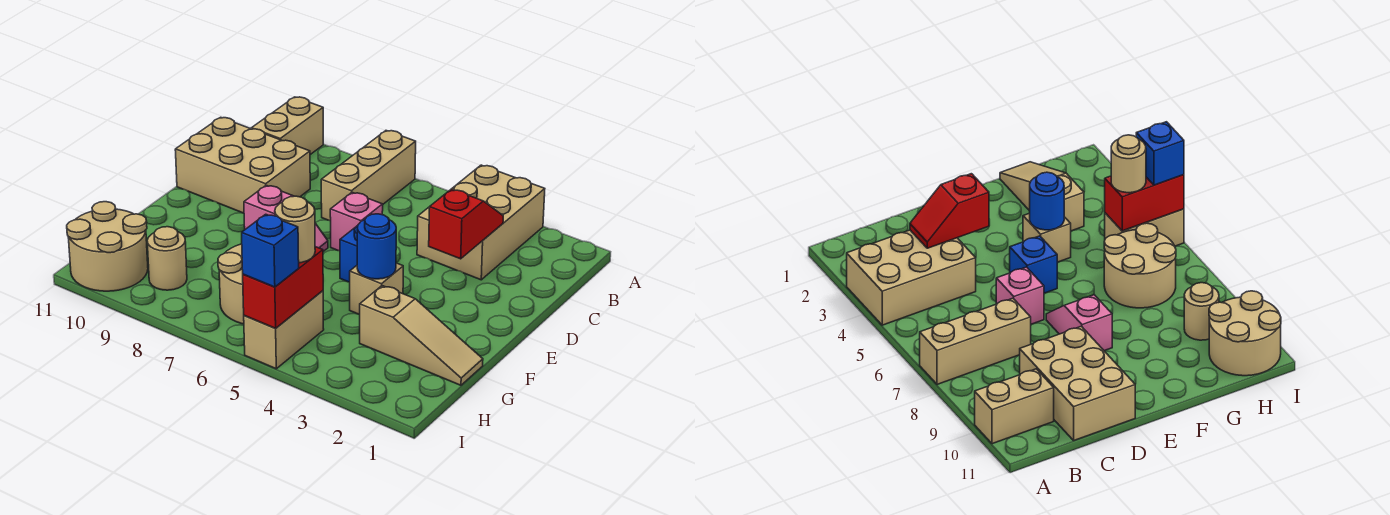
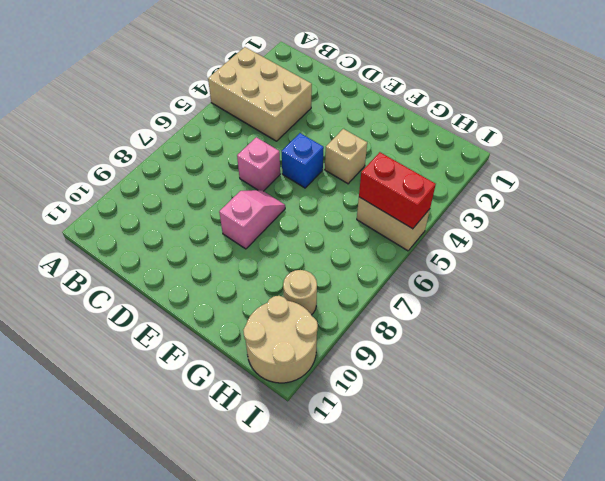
none -> tan 1x3 brick [321,131,416,221]
none -> tan 1x2 brick [252,97,323,155]
none -> tan 2x3 brick [175,117,310,213]

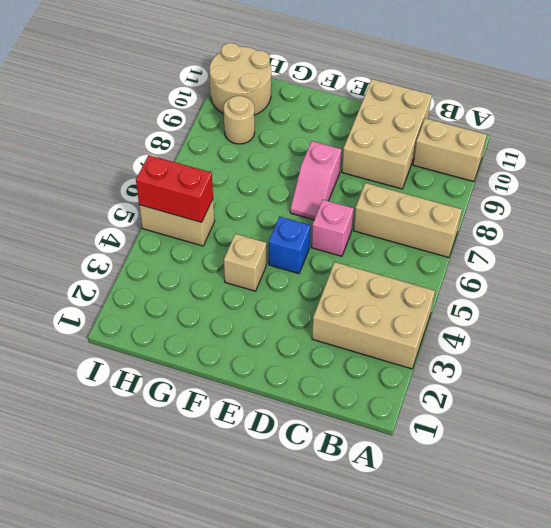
none -> tan 1x3 slope [360,286,483,385]
none -> tan 2x2 round brick [218,244,244,324]
none -> red 1x2 slope [429,189,503,259]

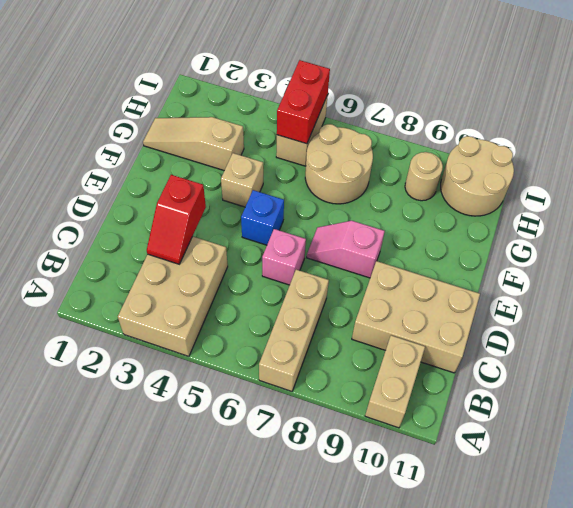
none -> blue 1x1 round brick [357,214,396,279]
none -> tan 1x1 round brick [275,196,315,263]
none -> blue 1x1 brick [242,214,299,287]

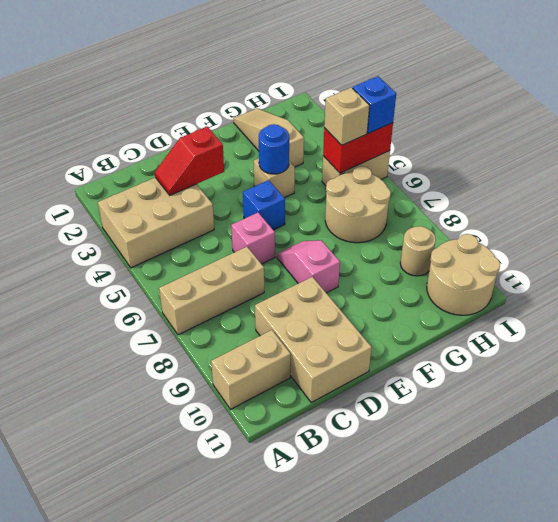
tan 1x1 brick [324,88,370,145] -> tan 1x1 round brick [275,196,315,263]

